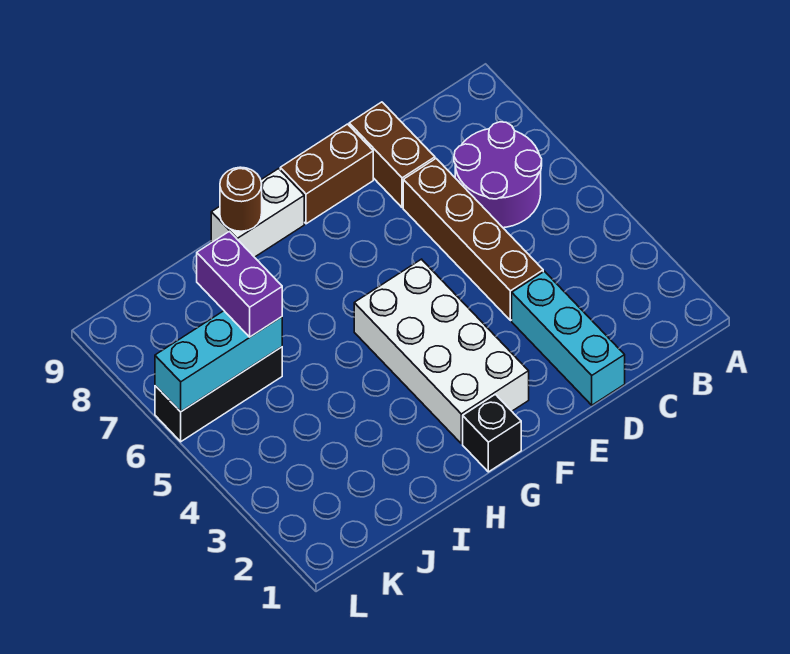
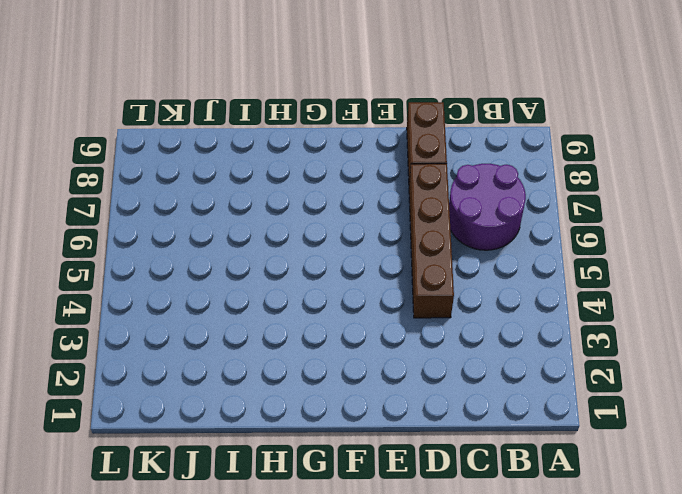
none -> cyan 1x3 brick [512,271,625,405]
none -> brown 1x2 brick [280,124,373,224]
none -> white 2x4 brick [354,259,529,444]

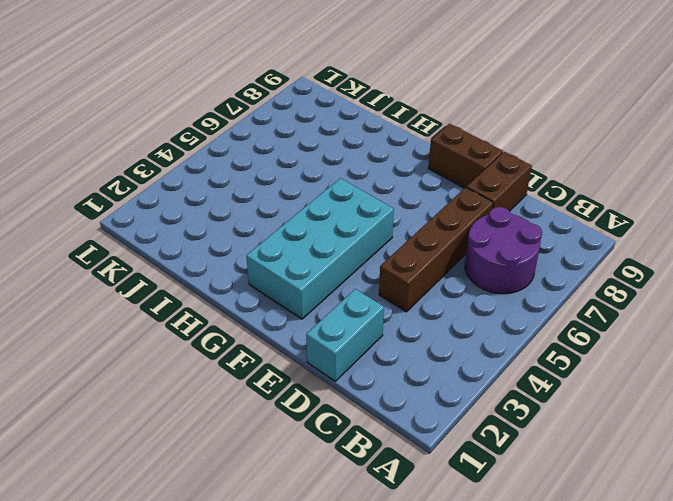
cyan 1x2 brick [306,289,384,381] -> cyan 1x3 brick [512,271,625,405]
cyan 2x4 brick [246,178,394,319] -> white 2x4 brick [354,259,529,444]
none -> black 1x1 brick [463,394,521,472]
none -> white 1x2 brick [211,169,304,257]
none -> black 1x3 brick [155,347,282,442]

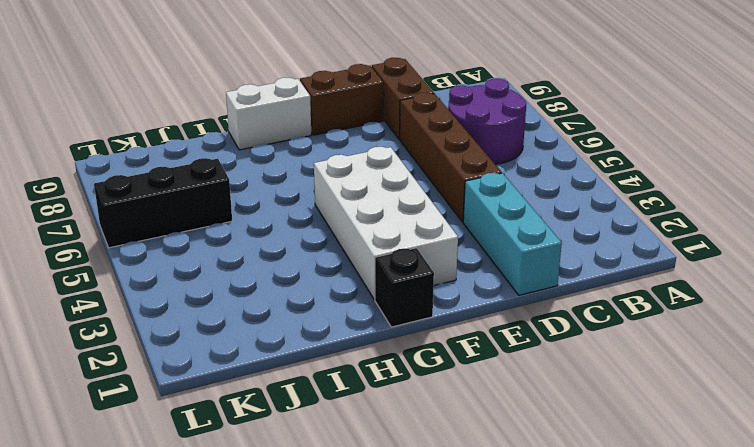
none -> brown 1x1 round brick [220,167,262,231]
none -> cyan 1x3 brick [155,311,282,412]
none -> purple 1x2 brick [197,231,282,337]

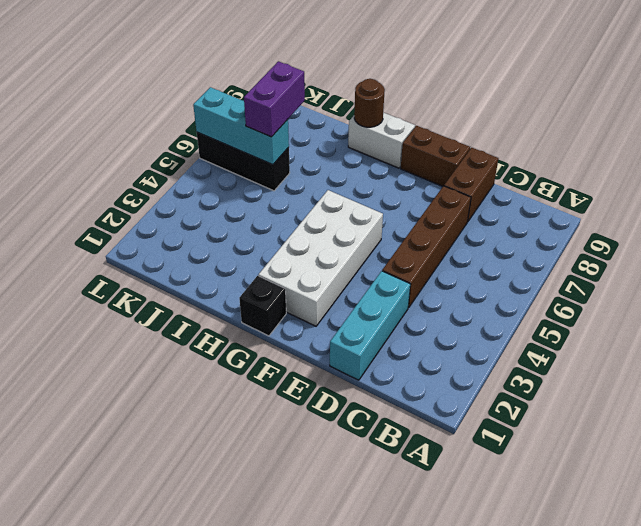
none -> purple 2x2 round brick [454,122,542,228]

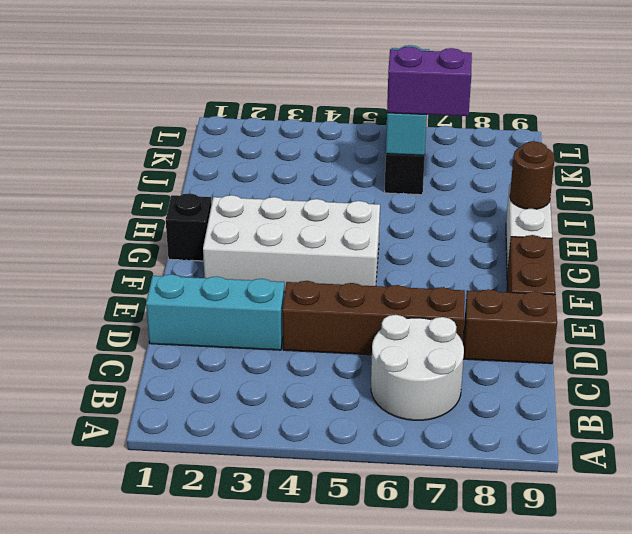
white 2x2 round brick [371,315,464,420] -> purple 2x2 round brick [454,122,542,228]

